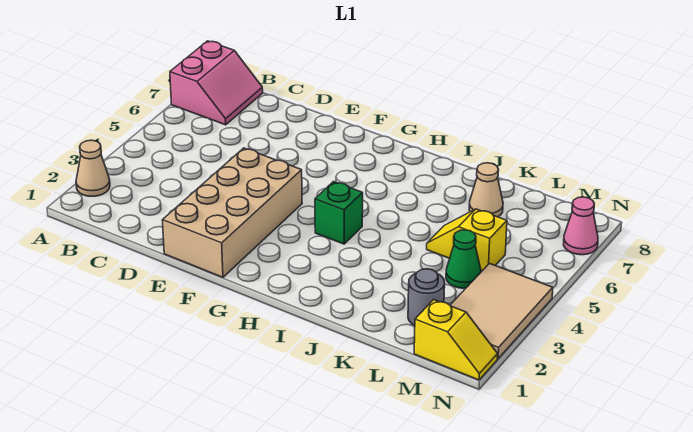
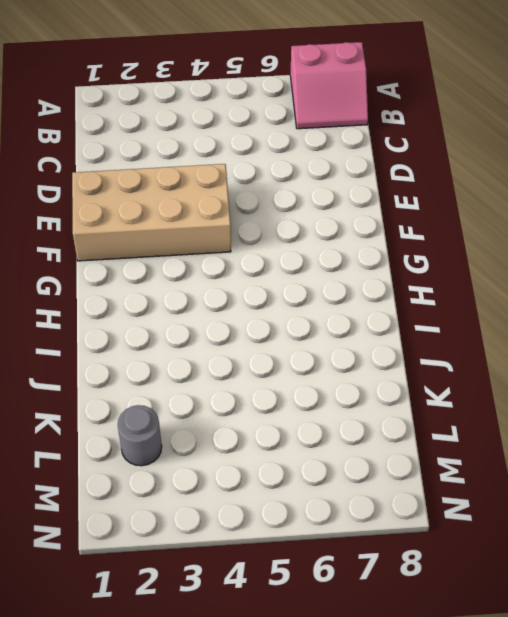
none -> tan 1x1 cone [76,140,110,196]
none -> green 1x1 brick [315,182,363,244]

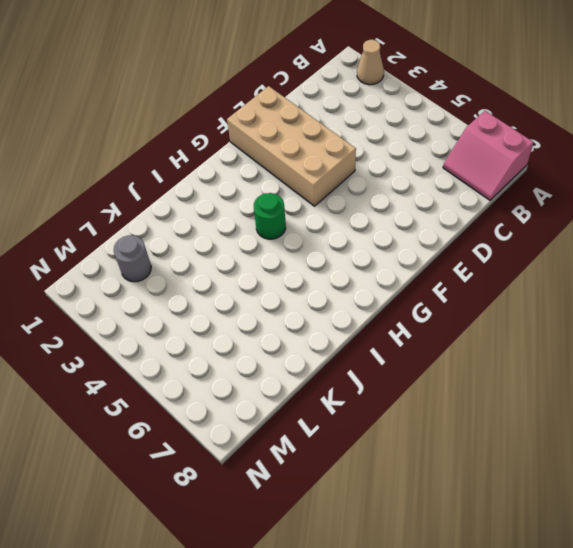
green 1x1 round brick [254,193,286,239] -> green 1x1 brick [315,182,363,244]
none -> yellow 1x2 slope [427,209,507,271]
none -> tan 1x1 cone [469,163,503,217]

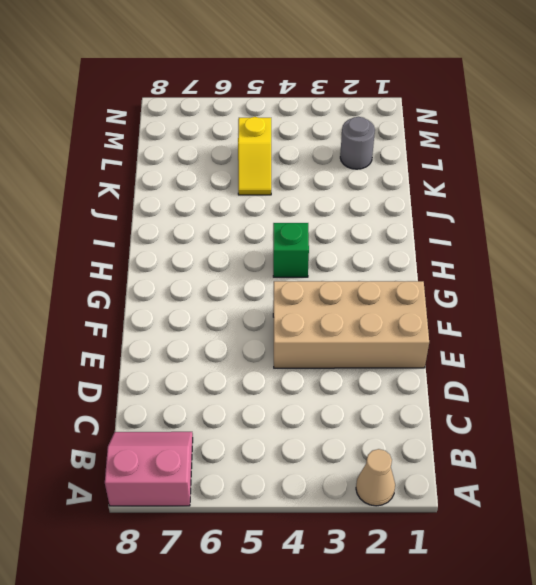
none -> tan 1x1 cone [469,163,503,217]
none -> green 1x1 cone [446,230,481,288]

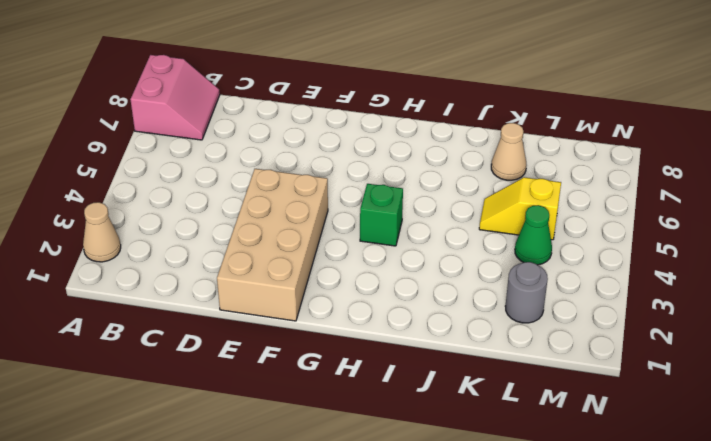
none -> yellow 1x2 slope [414,300,498,380]
none -> tan 2x3 tile [450,264,553,359]

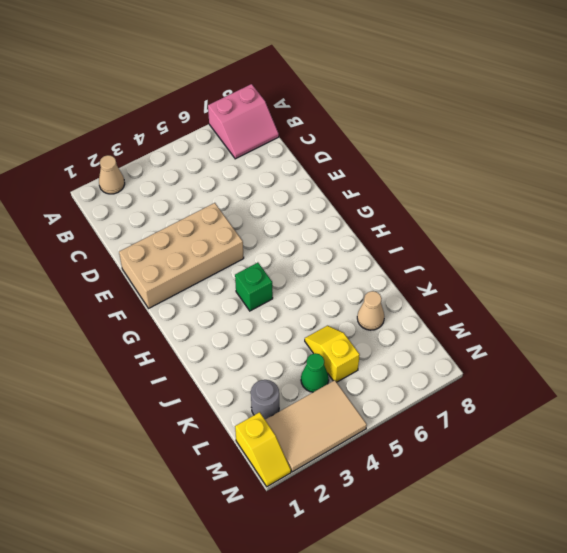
none -> pink 1x1 cone [564,197,598,255]

